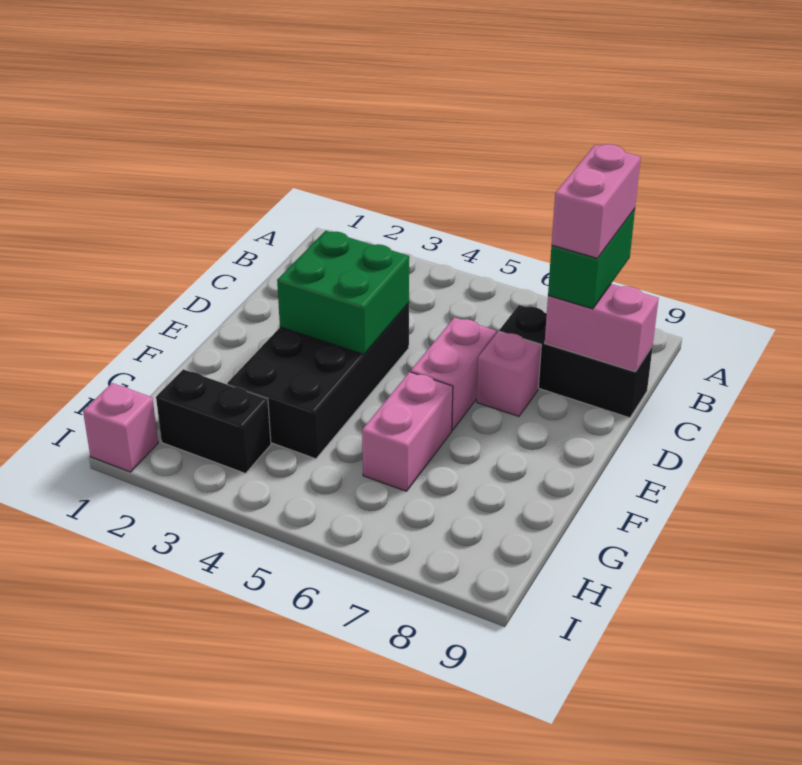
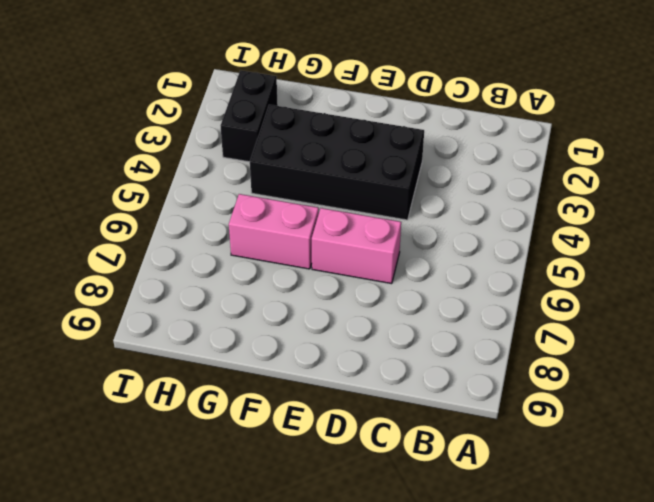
none -> black 1x3 brick [499,305,653,418]
none -> pink 1x1 brick [477,331,541,416]

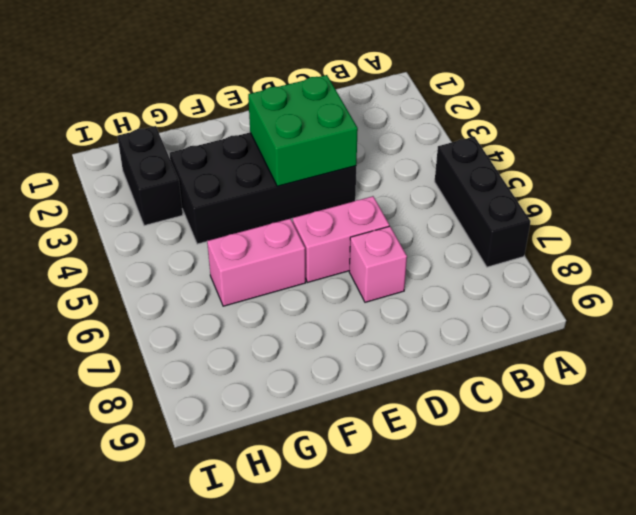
black 1x3 brick [435,137,531,267] -> black 1x3 brick moved to [499,305,653,418]
none -> pink 1x1 brick [83,383,158,472]
none -> pink 1x2 brick [545,284,659,372]

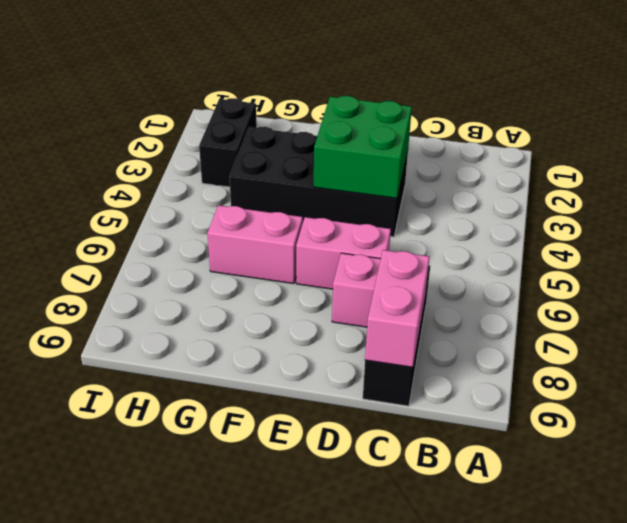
none -> pink 1x1 brick [83,383,158,472]
none -> green 1x2 brick [548,209,635,309]

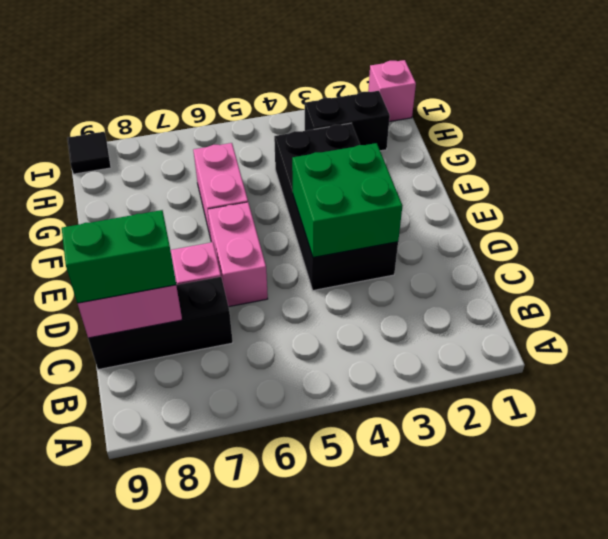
green 1x2 brick [62,210,176,303] -> green 1x2 brick turned to [548,209,635,309]
black 1x1 tile [67,132,111,174] -> none
none -> pink 1x2 brick [552,144,641,258]

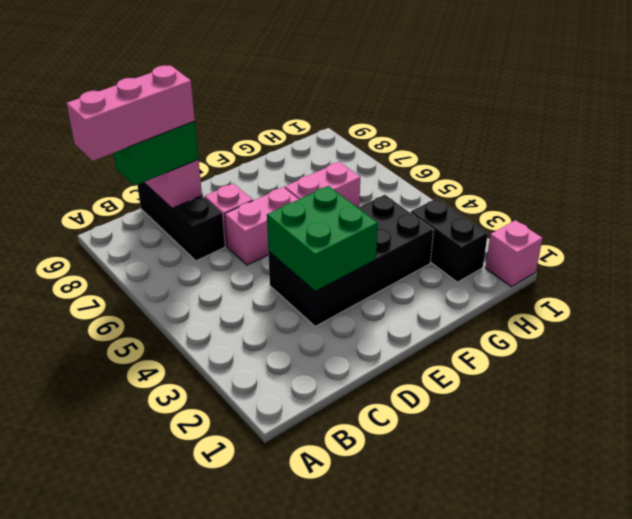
pink 1x3 brick [67,65,195,161] -> pink 1x2 brick [552,144,641,258]

